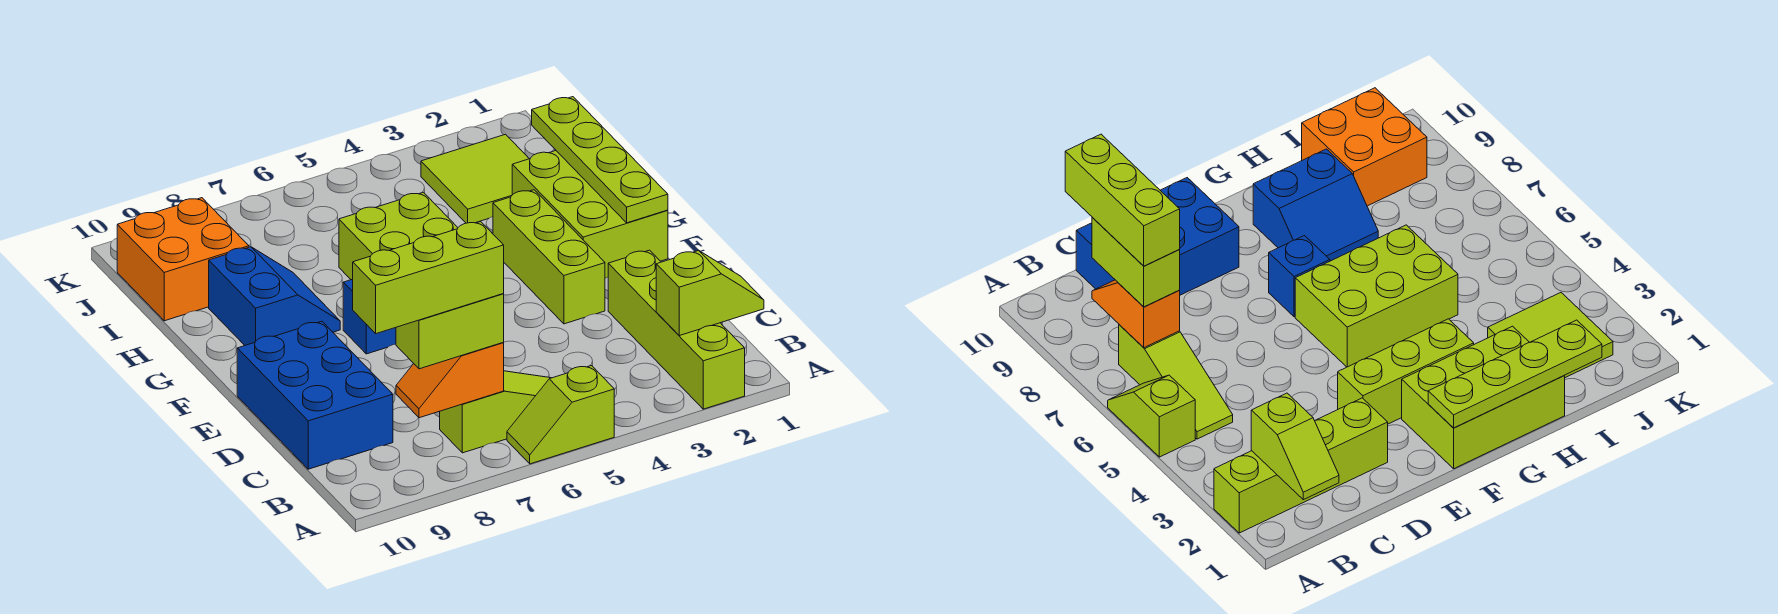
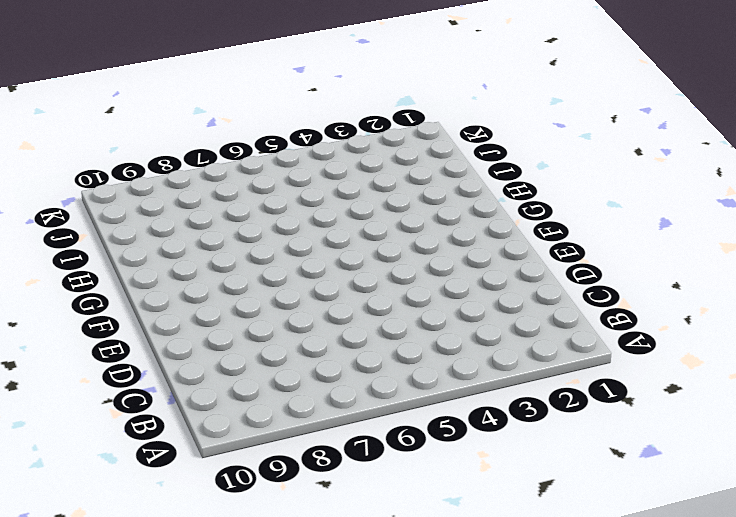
none -> lime 1x4 brick [608,250,745,409]
none -> lime 1x2 slope [507,366,614,464]
none -> lime 1x3 slope [440,371,550,453]

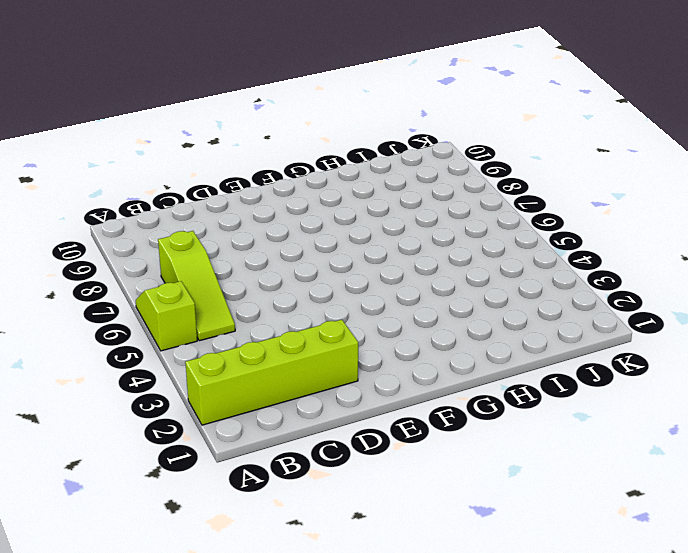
none -> blue 2x3 brick [237,321,393,469]
none -> lime 1x3 brick [493,190,605,324]
none -> lime 2x3 brick [512,151,668,278]

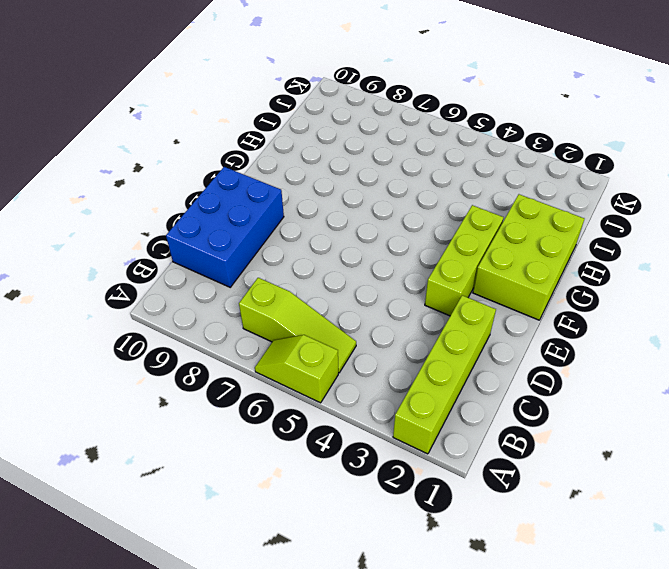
none -> lime 2x3 brick [339,192,458,280]
none -> blue 1x1 brick [343,279,396,354]
none -> blue 2x2 slope [209,247,340,345]

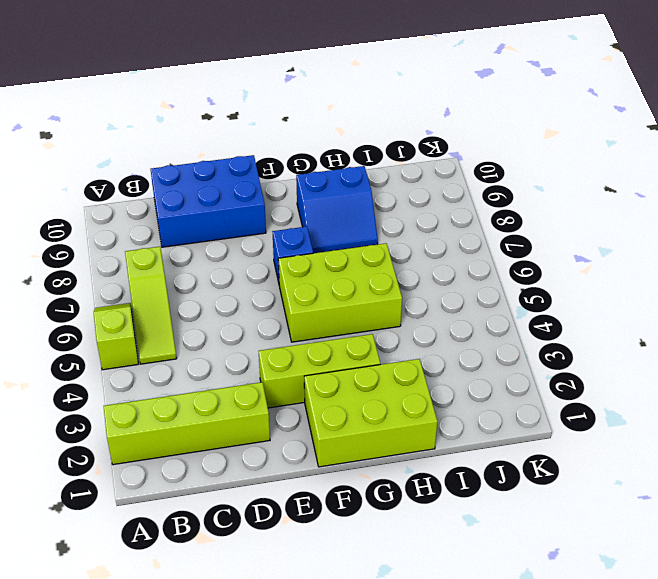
none -> lime 2x2 tile [421,134,529,223]
none -> orange 2x2 brick [117,198,249,321]
none -> lime 1x2 slope [656,250,764,336]

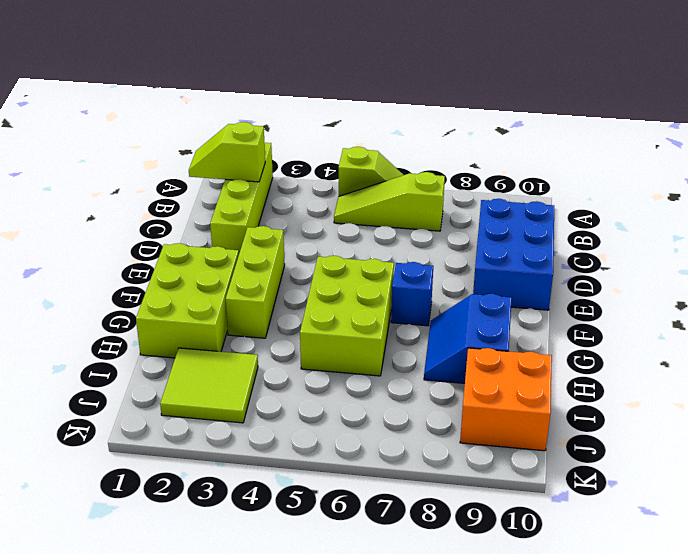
none -> orange 1x2 slope [396,343,504,418]
none -> lime 1x4 plate [532,97,668,223]
none -> lime 1x2 brick [396,294,504,369]

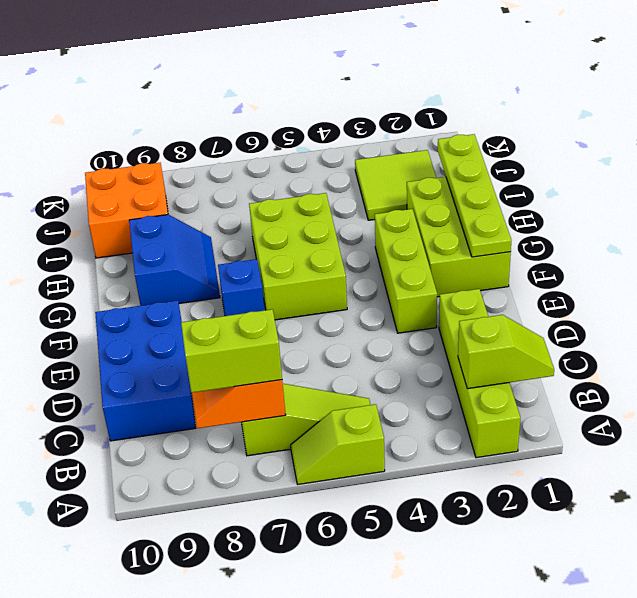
none -> lime 1x3 brick [353,222,504,334]

